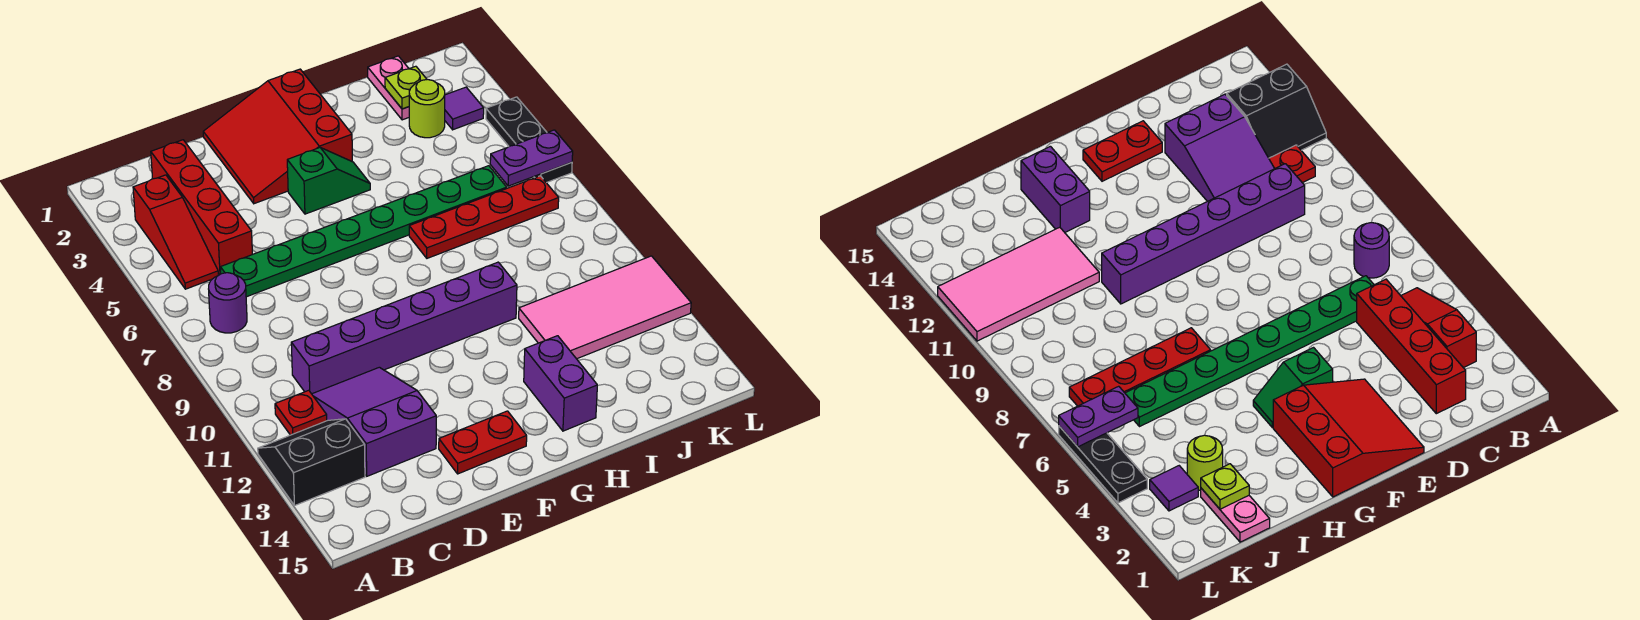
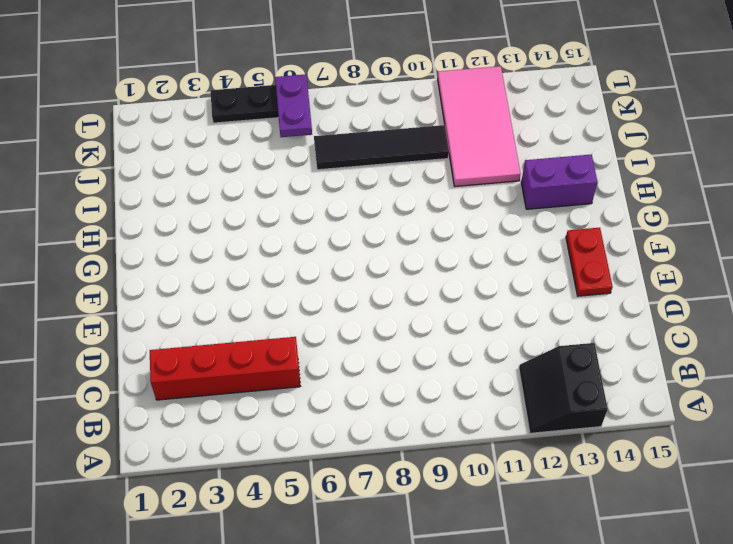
black 1x4 tile [314,125,449,170] -> red 1x4 plate [409,176,559,258]
none -> red 1x3 slope [133,175,218,289]
none -> purple 1x1 round brick [209,273,247,333]
none -> red 1x1 plate [275,390,327,435]

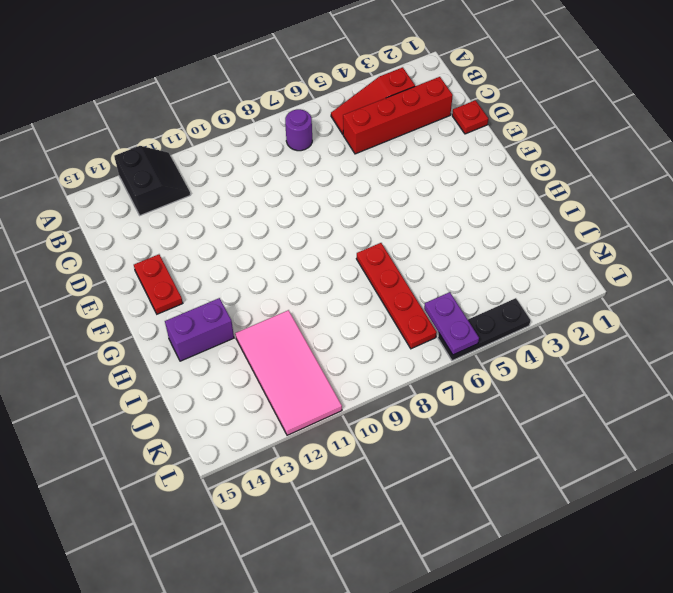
red 1x1 plate [452,100,488,134] -> red 1x1 plate moved to [275,390,327,435]
none -> green 1x8 plate [220,166,507,297]
none -> purple 1x6 brick [291,262,517,394]
none -> purple 2x3 slope [312,367,436,476]

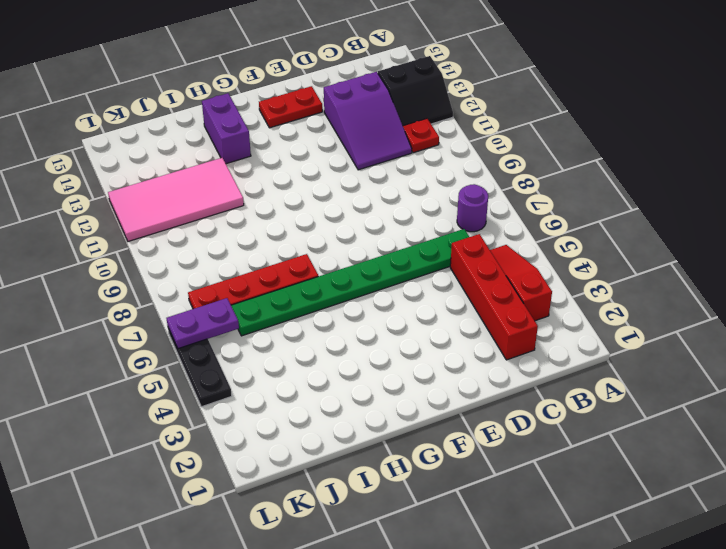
none -> purple 1x6 brick [291,262,517,394]
none -> red 3x3 slope [203,69,352,204]
none -> green 1x2 slope [287,148,370,214]

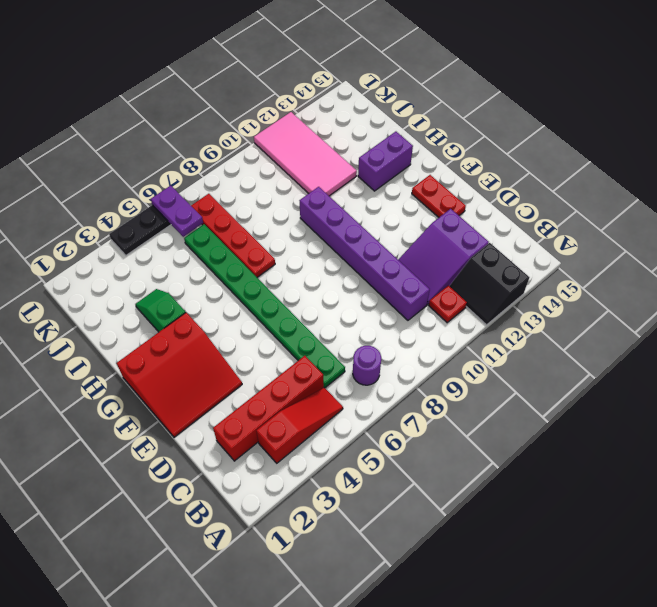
green 1x2 slope [135,289,186,332] -> green 1x2 slope moved to [287,148,370,214]
none -> pink 1x2 plate [368,56,409,120]
none -> lime 1x1 round brick [409,79,445,138]
none -> purple 1x1 tile [445,87,484,130]

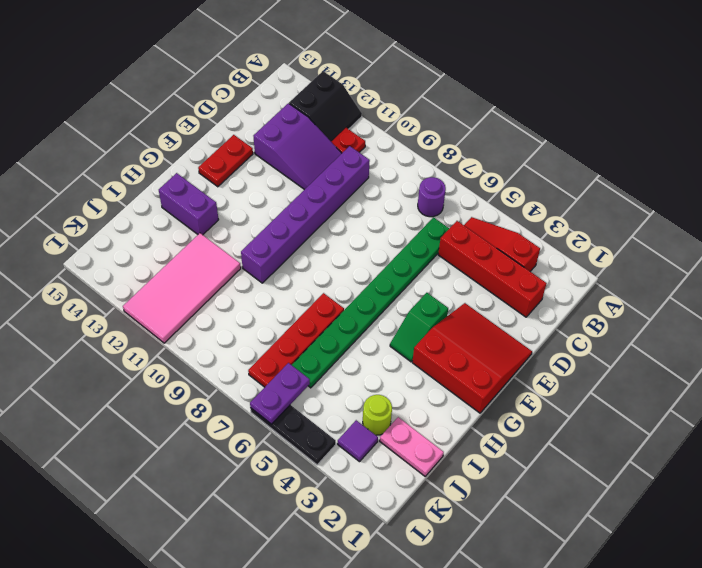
none -> lime 1x1 plate [385,66,427,109]

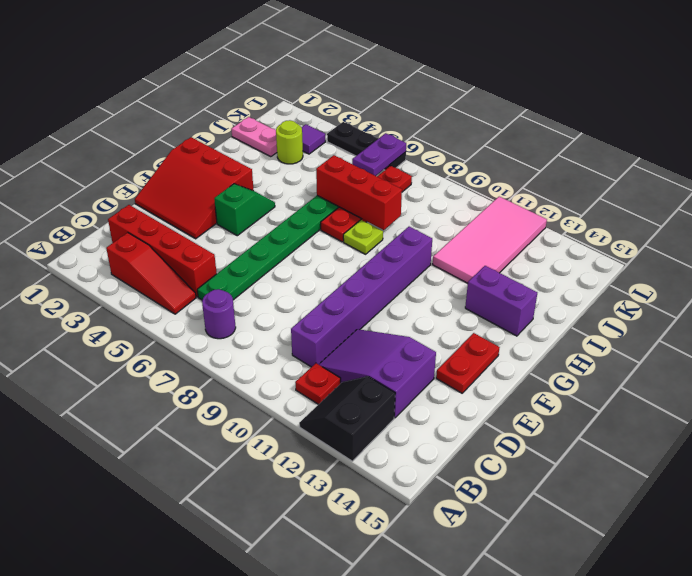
lime 1x1 plate [343,220,383,254] -> lime 1x1 plate moved to [385,66,427,109]
red 1x3 brick [316,155,402,230] -> none

